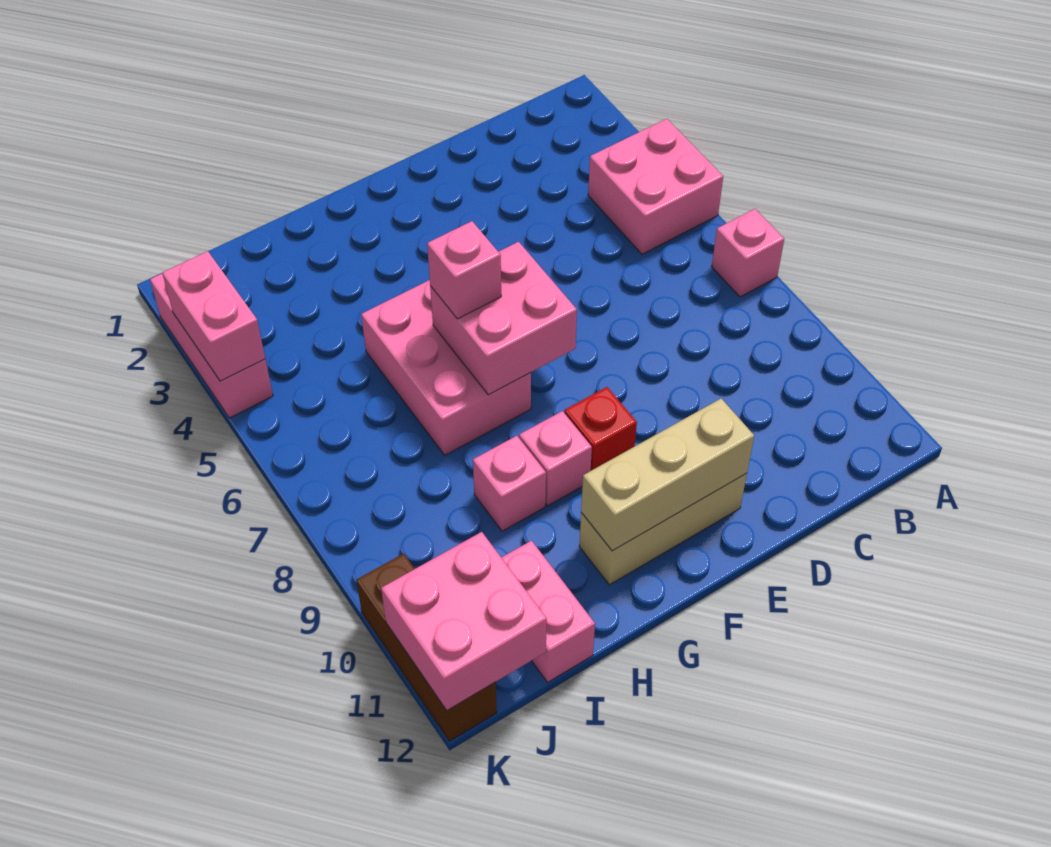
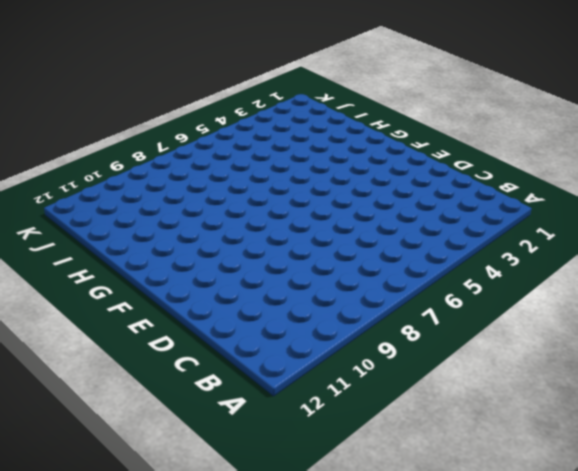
none -> pink 2x2 brick [588,119,723,254]
none -> pink 1x1 brick [712,209,784,297]
none -> tan 1x3 brick [579,473,747,585]

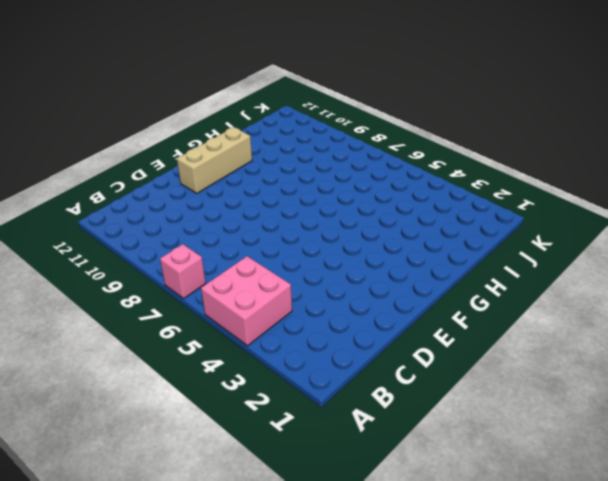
none -> red 1x1 brick [565,387,637,471]
none -> pink 2x3 brick [361,280,531,455]
none -> pink 1x1 brick [519,411,592,506]

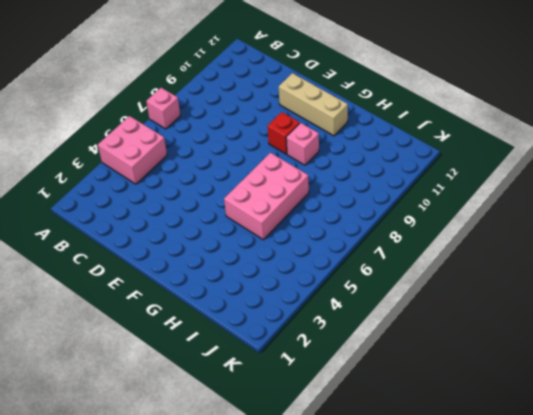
none -> pink 1x1 brick [473,436,546,531]
none -> pink 1x2 brick [501,541,595,682]
none -> pink 1x3 brick [150,274,273,418]

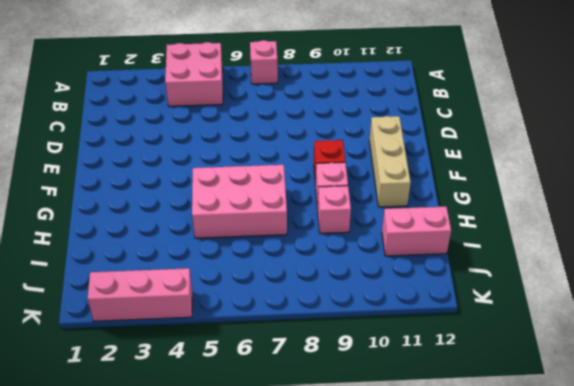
none -> brown 1x3 brick [356,554,497,741]
none -> tan 1x3 brick [581,398,754,551]
none -> pink 2x2 brick [430,242,577,395]

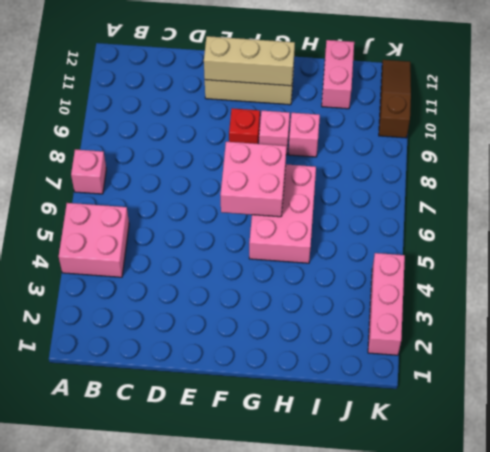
brown 1x3 slope [379,60,411,138] -> brown 1x3 brick [356,554,497,741]
none -> pink 2x2 brick [381,532,547,710]
none -> pink 1x2 brick [162,251,265,381]
none -> pink 1x1 brick [427,221,501,319]

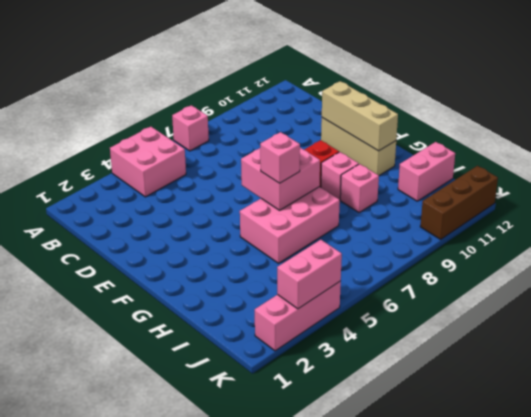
none -> pink 2x2 brick [381,532,547,710]

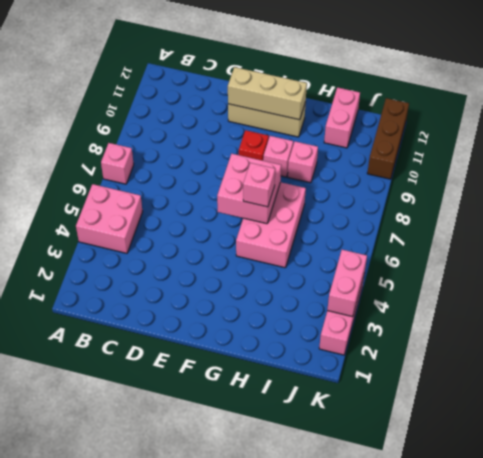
none -> pink 2x2 brick [381,532,547,710]

